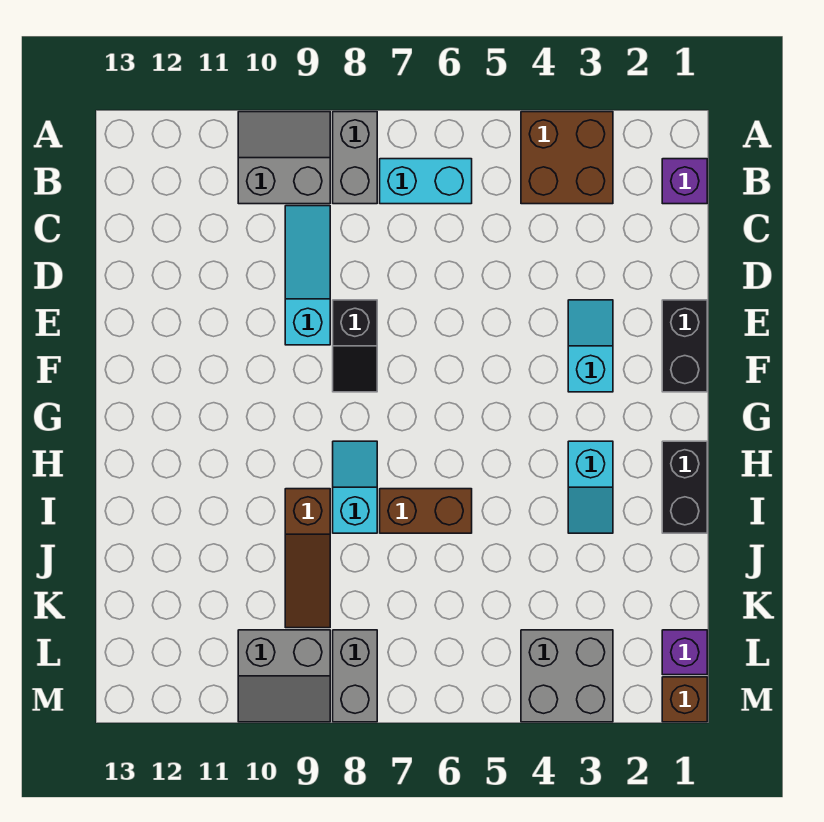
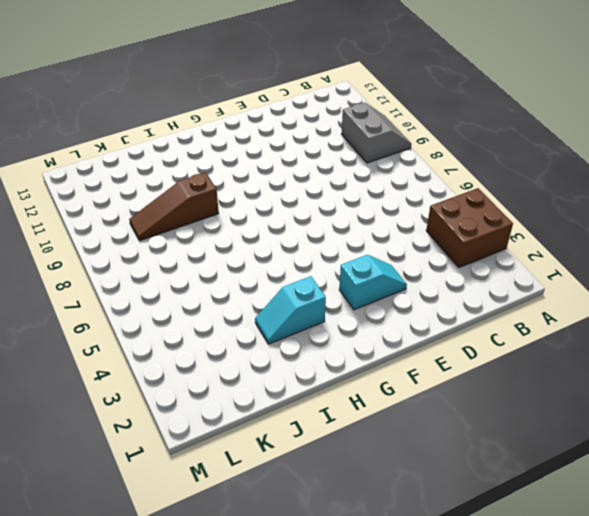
none -> grey 1x2 brick [333,112,377,204]
none -> purple 1x1 brick [662,159,707,204]
none -> cyan 1x2 brick [380,159,472,204]

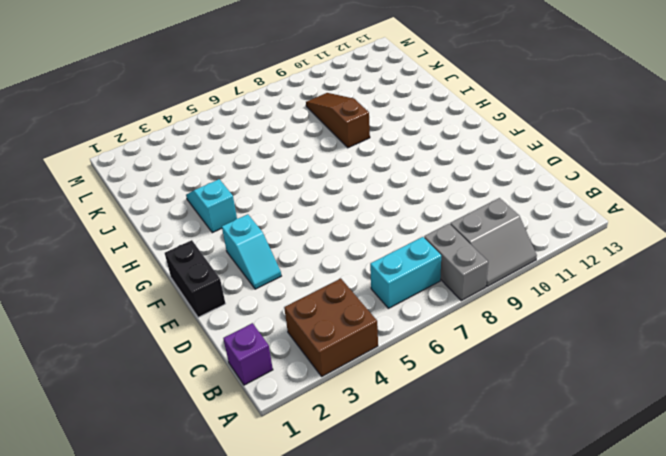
none -> cyan 1x3 slope [285,206,330,345]
none -> black 1x2 slope [333,300,377,392]
none -> black 1x2 brick [662,441,707,533]

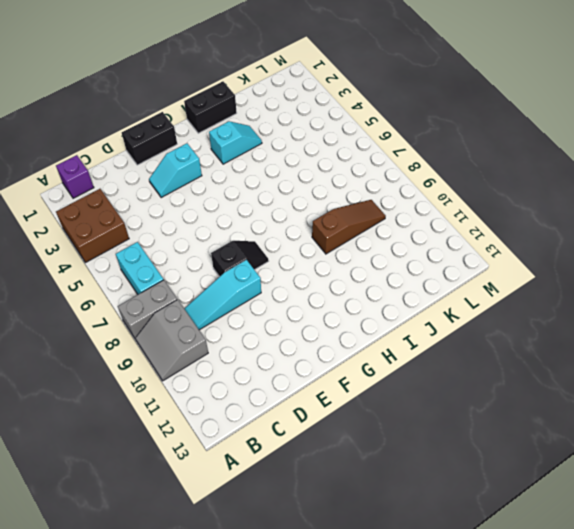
none -> cyan 1x2 slope [333,441,377,533]
none -> brown 1x2 brick [380,489,472,533]
none -> purple 1x1 brick [662,630,707,675]

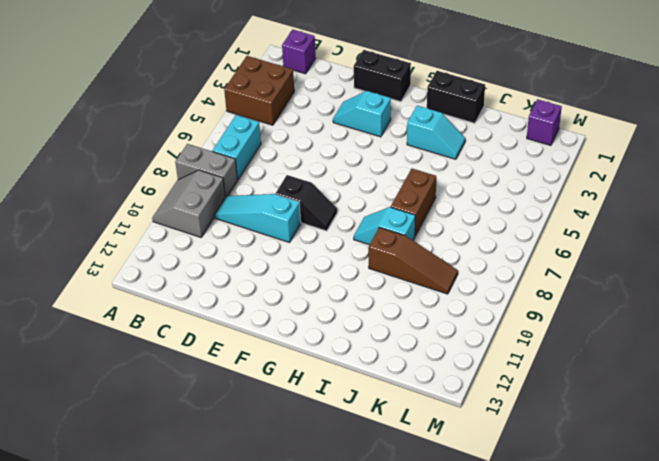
none -> grey 2x2 brick [521,630,613,722]
none -> grey 1x2 brick [333,630,377,722]
none -> grey 2x2 slope [238,630,330,722]

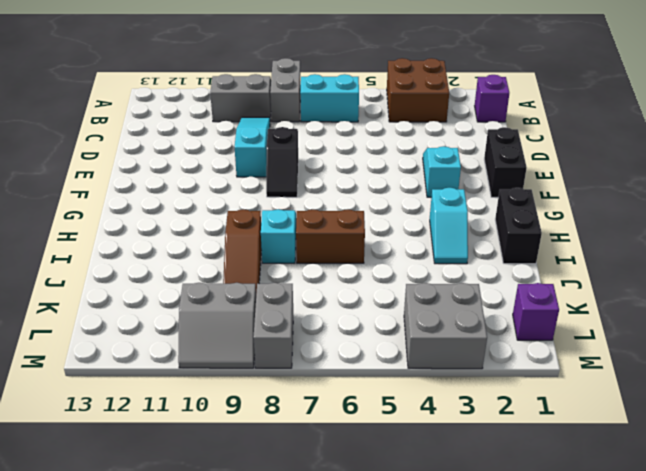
none -> brown 1x1 brick [662,677,707,722]

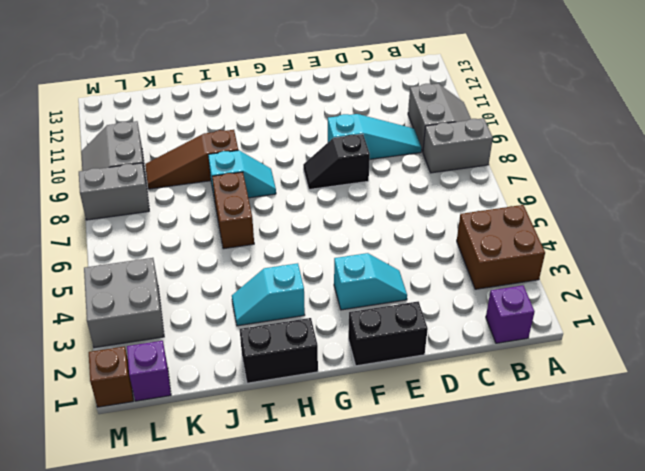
none -> cyan 1x2 brick [380,159,472,204]

